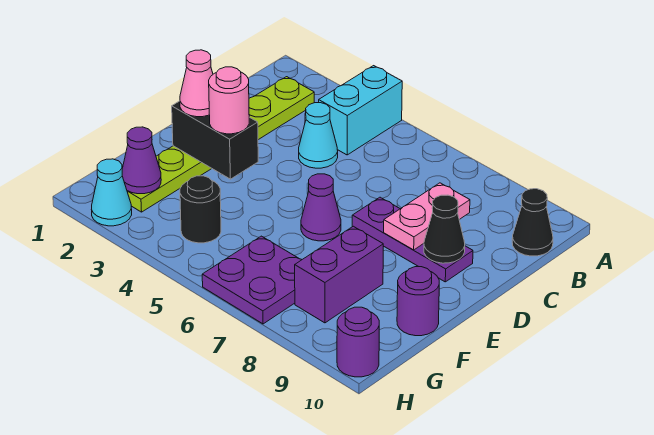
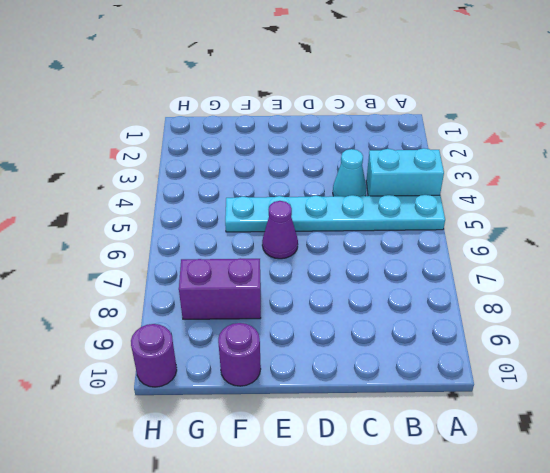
cyan 1x6 plate [225,194,445,232] -> none
none -> lime 1x6 plate [127,77,314,212]
none -> black 1x1 cone [512,189,553,256]
none -> purple 1x3 plate [352,197,473,282]

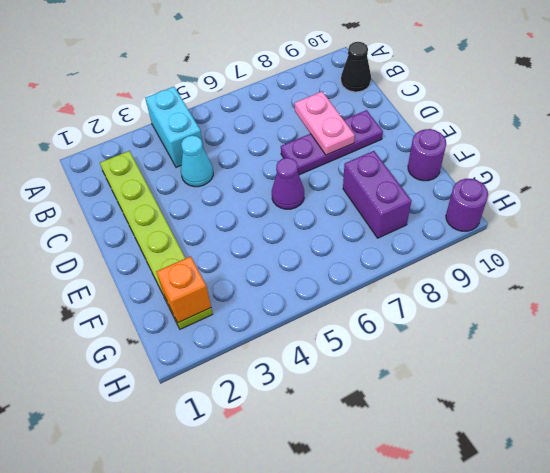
orange 1x1 brick [156,256,211,323] -> purple 1x1 cone [122,127,161,194]
none -> black 1x1 round brick [180,176,221,243]
none -> purple 2x2 plate [202,236,302,324]
none -> cyan 1x1 cone [91,159,132,226]

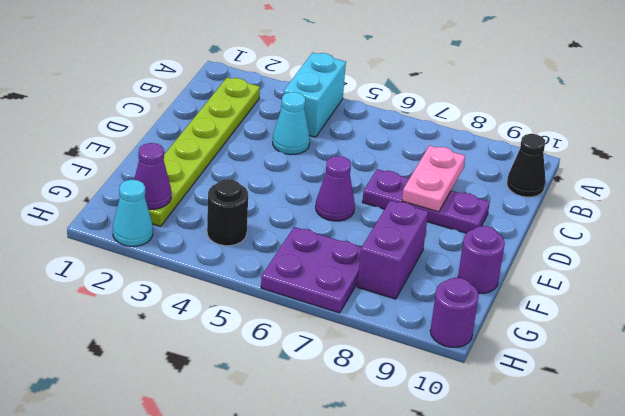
none -> black 1x1 cone [424,195,465,263]
none -> black 1x2 brick [172,101,258,179]
none -> pink 1x1 cone [180,50,213,117]

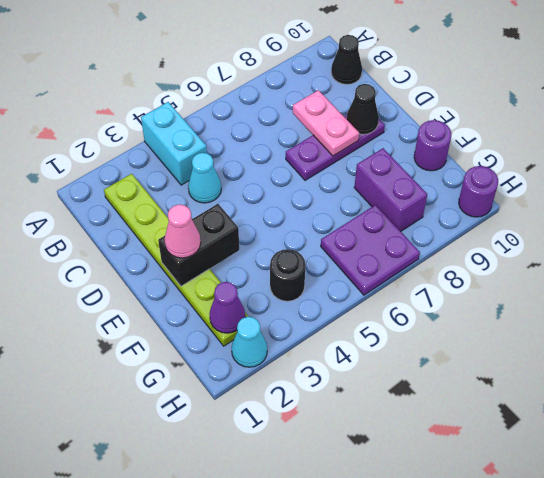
none -> purple 1x1 cone [301,174,341,241]
none -> pink 1x1 round brick [209,67,249,134]

